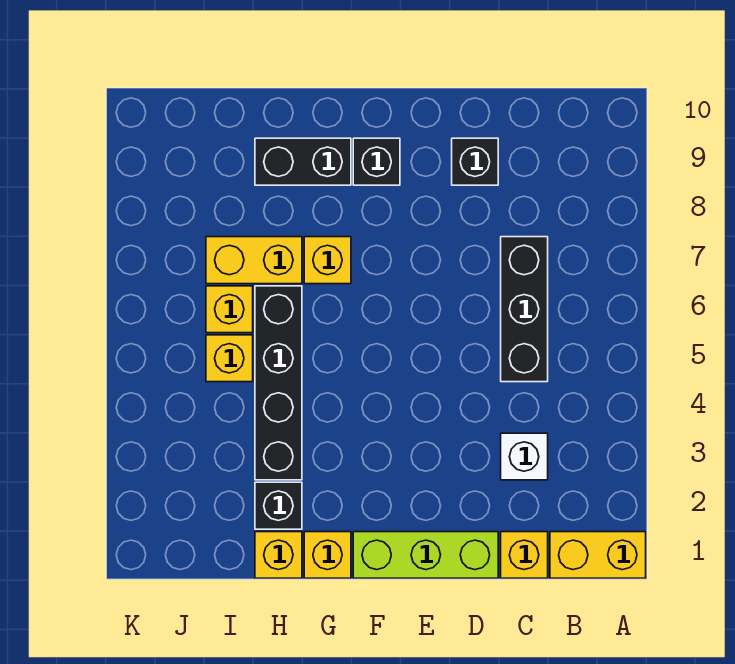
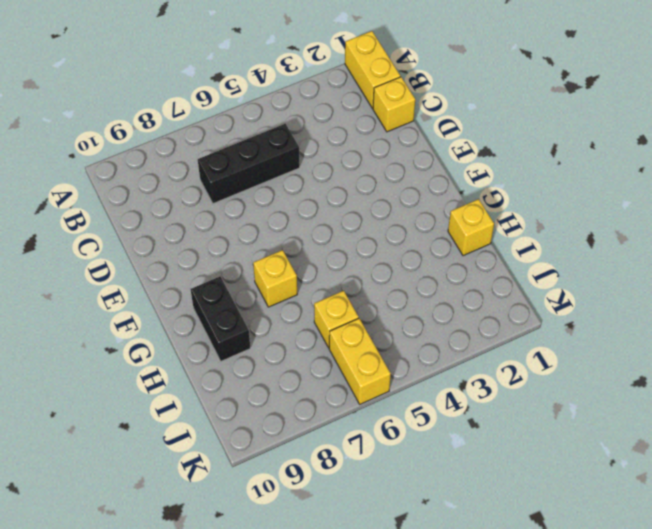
yellow 1x2 brick [329,318,391,404] -> yellow 1x2 brick moved to [206,237,302,284]
none -> white 1x1 brick [501,433,548,480]
none -> lime 1x3 brick [353,532,498,578]
none -> black 1x1 brick [452,138,498,185]

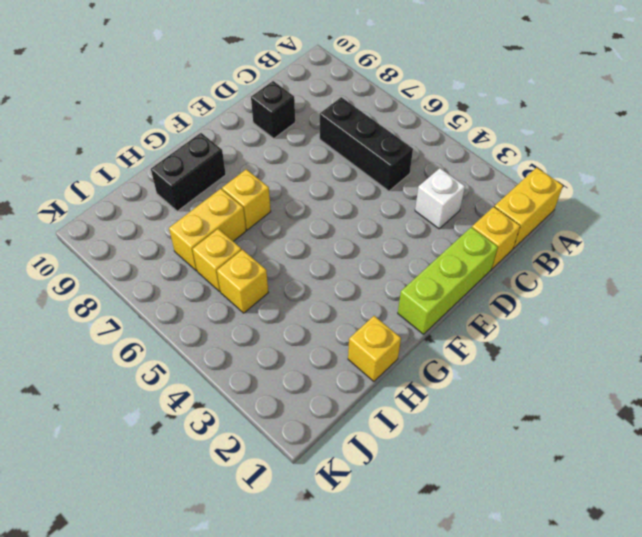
none -> black 1x1 brick [353,138,400,185]
none -> yellow 1x1 brick [304,532,351,578]
none -> black 1x1 brick [255,482,302,529]

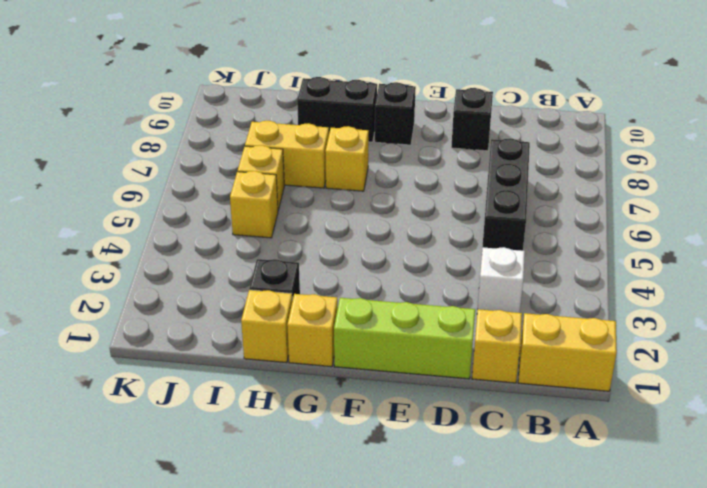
none -> black 1x4 brick [255,286,302,480]

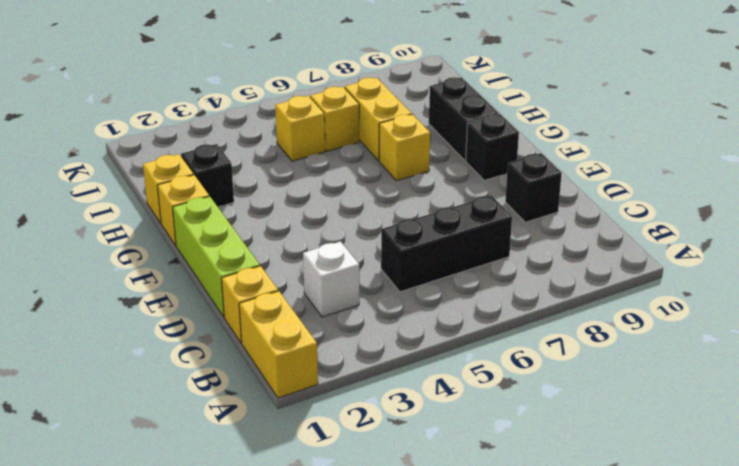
none -> black 1x4 brick [255,286,302,480]

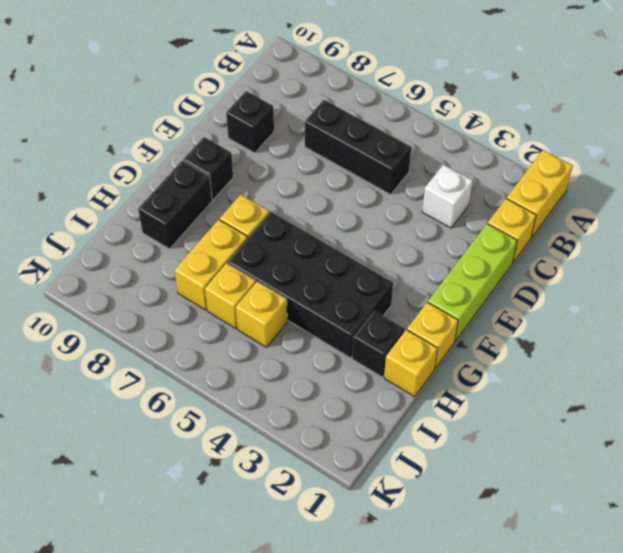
black 2x4 brick [228,212,393,358] -> black 1x4 brick [255,286,302,480]

